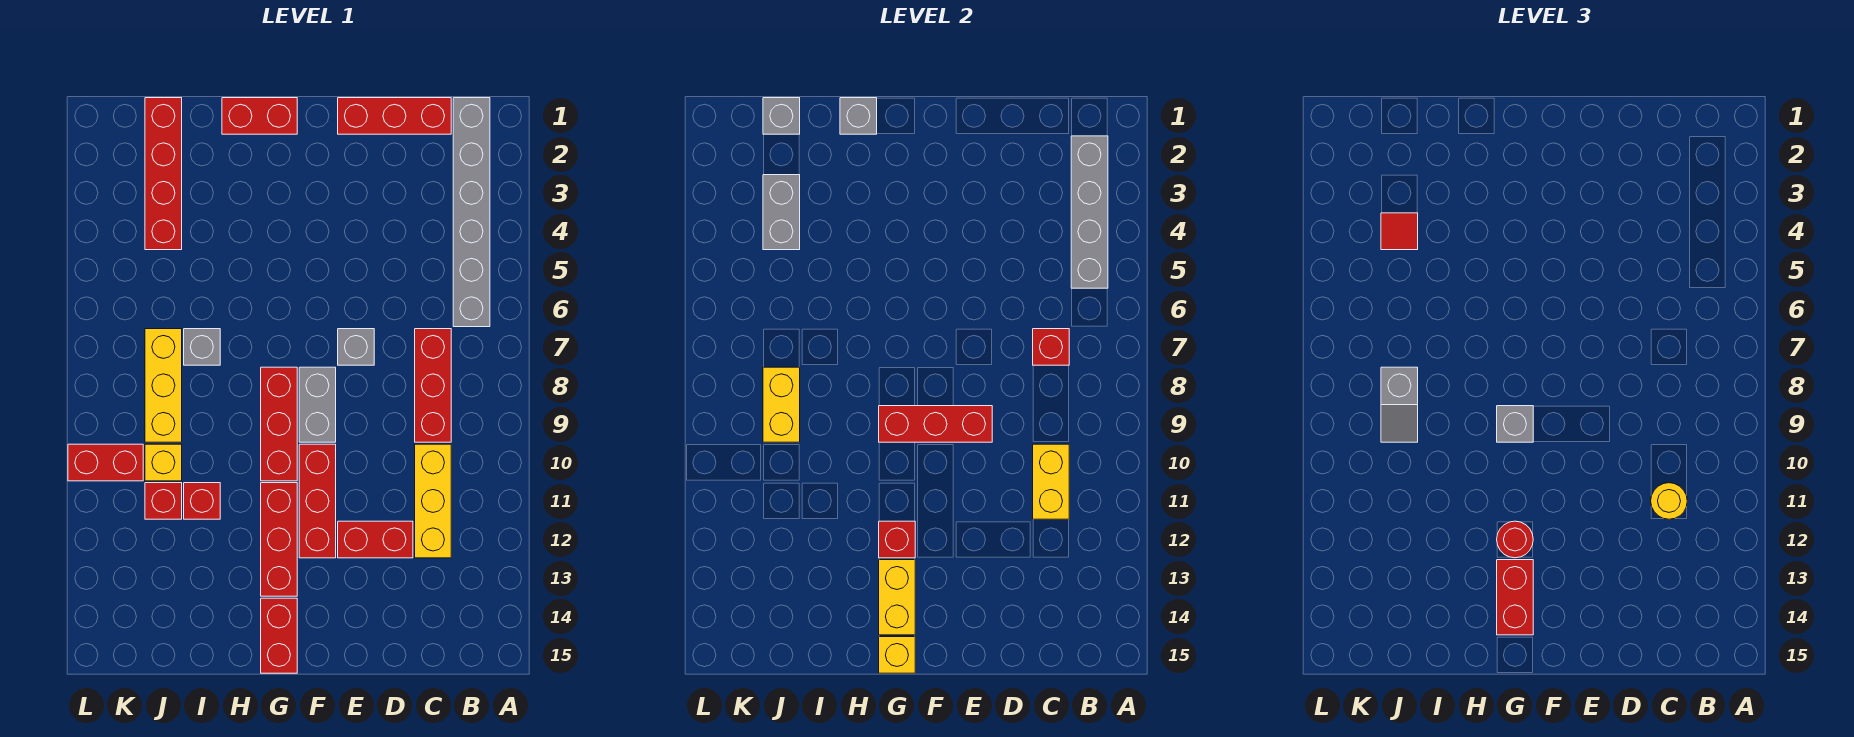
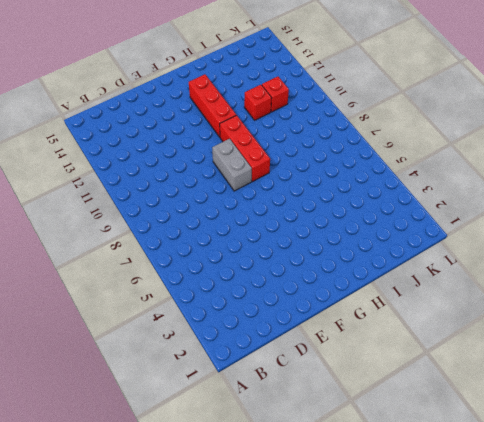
none -> grey 1x6 brick [453,98,490,327]
none -> red 1x3 brick [338,98,451,134]
none -> red 1x3 brick [415,329,451,442]
none -> yellow 1x3 brick [415,444,451,558]

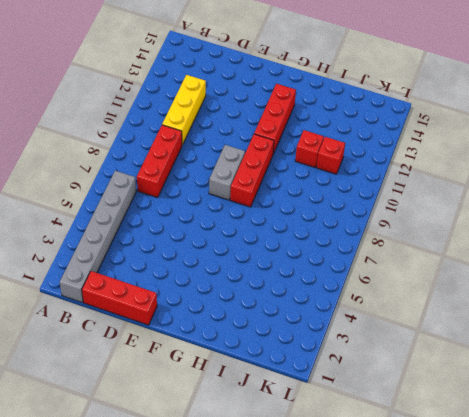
none -> red 1x2 brick [338,521,413,558]
none -> grey 1x1 brick [338,329,374,365]
none -> red 1x3 brick [299,444,336,558]
none -> red 1x2 brick [222,98,297,134]

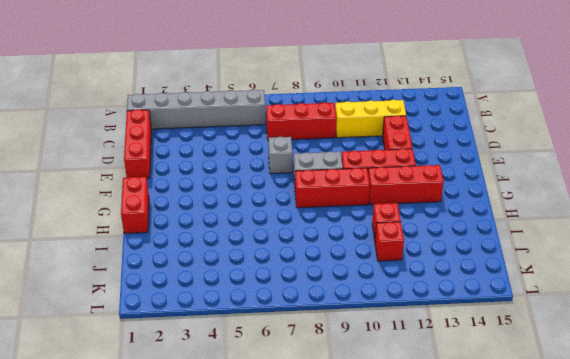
none -> red 1x2 brick [261,598,297,673]
none -> grey 1x1 brick [184,329,220,365]
none -> red 1x4 brick [145,98,182,250]
none -> yellow 1x3 brick [145,329,182,442]

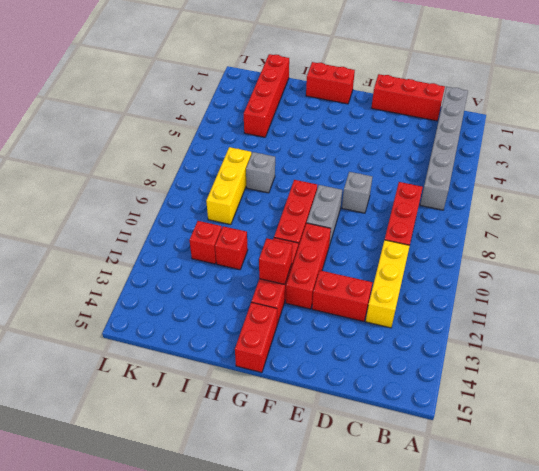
none -> yellow 1x1 brick [145,444,182,481]
none -> red 1x2 brick [68,444,143,481]
none -> grey 1x4 brick [1071,136,1108,288]
none -> red 1x1 brick [1033,329,1069,365]

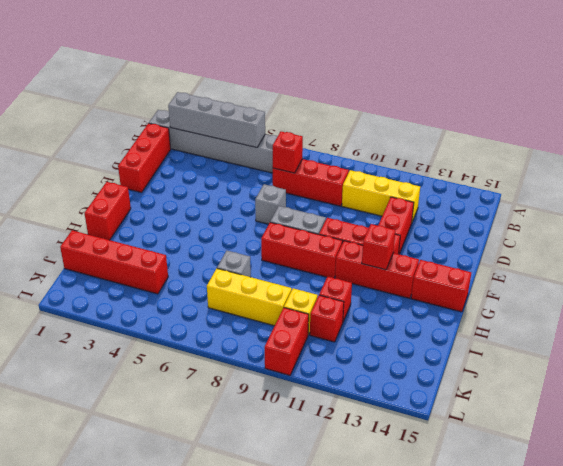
none -> yellow 1x2 brick [1033,444,1069,519]
none -> red 1x3 brick [879,406,992,442]
none -> yellow 1x2 brick [879,560,915,635]
none -> yellow 1x1 brick [879,637,915,673]

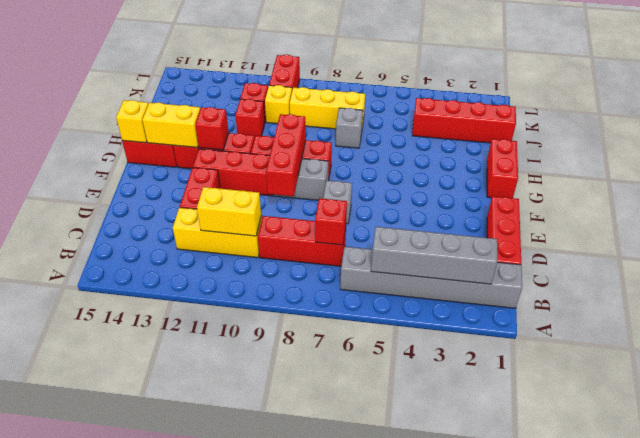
none -> grey 1x1 brick [840,98,877,134]
none -> grey 1x1 brick [763,98,800,134]
none -> grey 1x2 brick [763,175,800,250]
none -> yellow 1x2 brick [763,367,800,442]

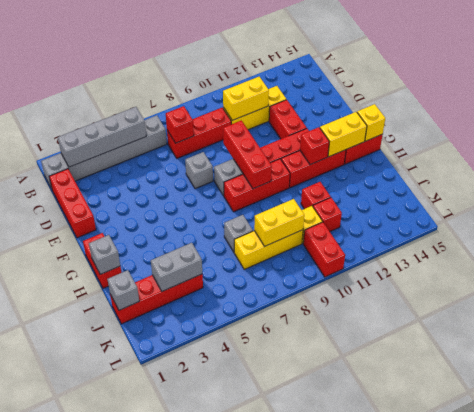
none -> yellow 1x1 round brick [1651,483,1687,519]
none -> grey 1x1 brick [1497,406,1533,442]
none -> red 1x1 round brick [1497,521,1533,558]
none -> red 1x2 brick [1497,560,1533,635]

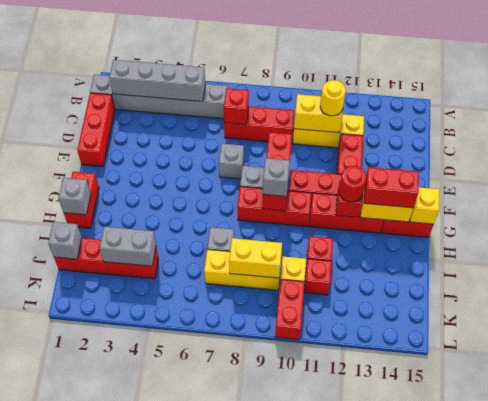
none -> red 1x1 tile [1381,213,1418,250]
none -> grey 1x2 slope [1381,367,1418,442]

